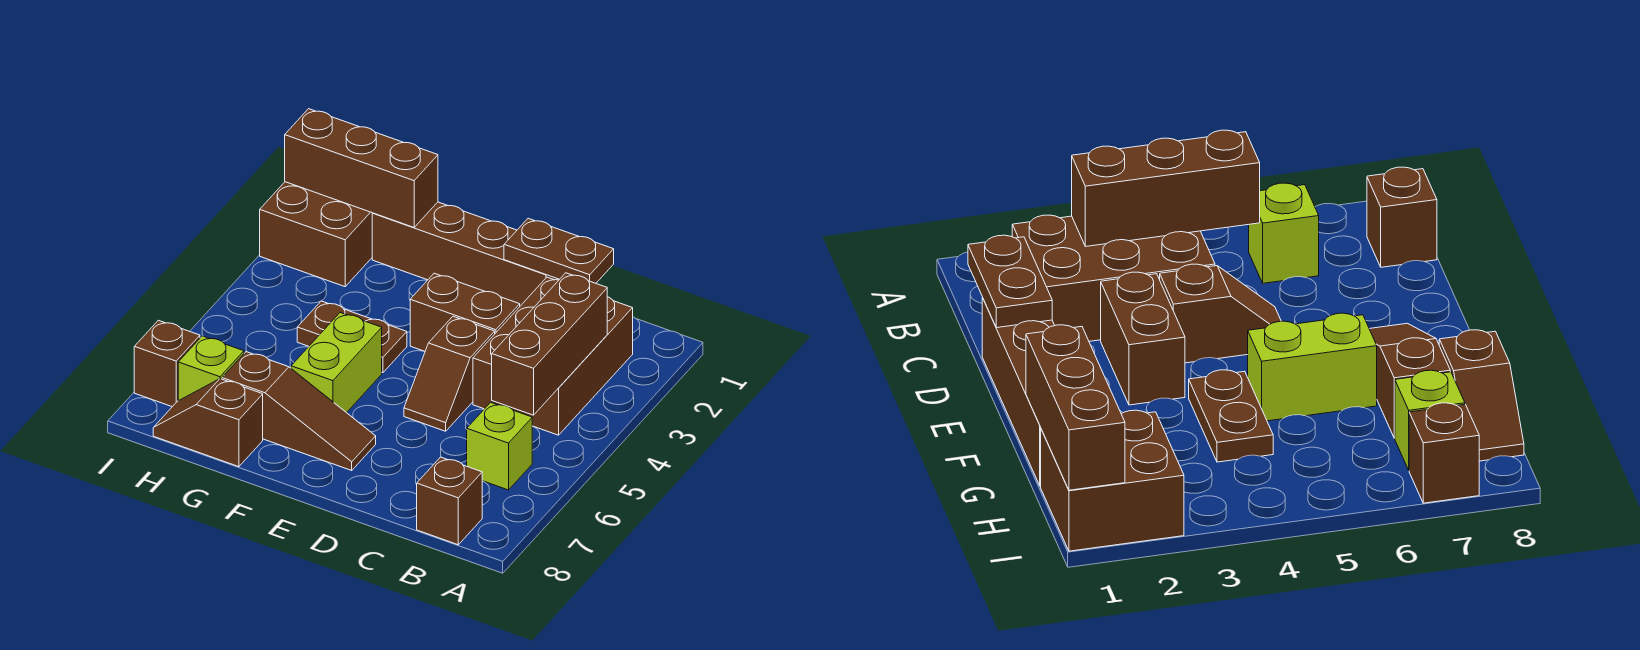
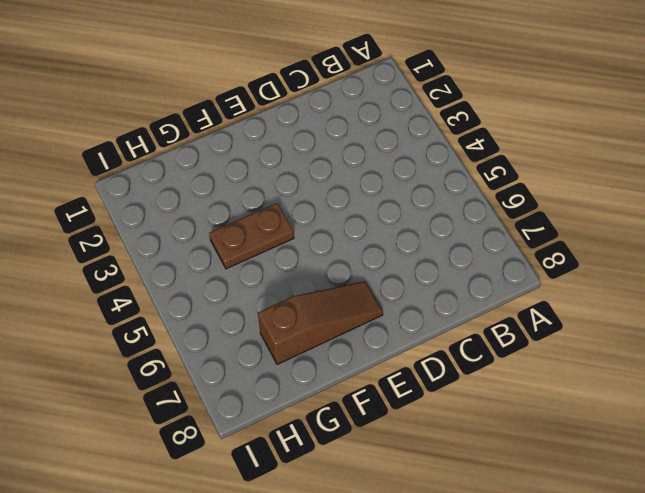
none -> brown 2x3 brick [473,277,633,435]
none -> lime 1x1 brick [467,402,532,490]
none -> brown 1x1 brick [417,457,482,545]

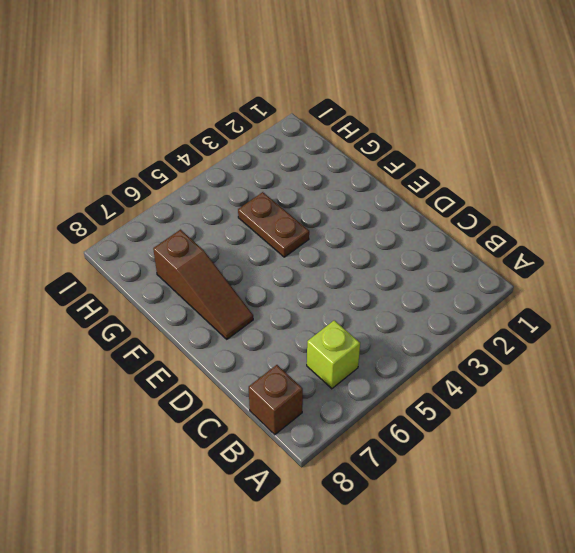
none -> brown 2x3 brick [473,277,633,435]
none -> brown 1x4 brick [372,202,559,306]
none -> brown 1x2 brick [410,273,520,351]

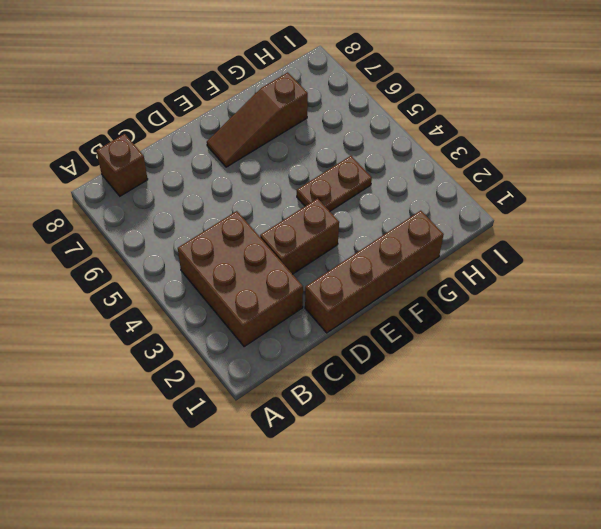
none -> lime 1x1 brick [467,402,532,490]
none -> brown 1x2 slope [404,316,495,431]
none -> lime 1x2 brick [291,313,382,413]

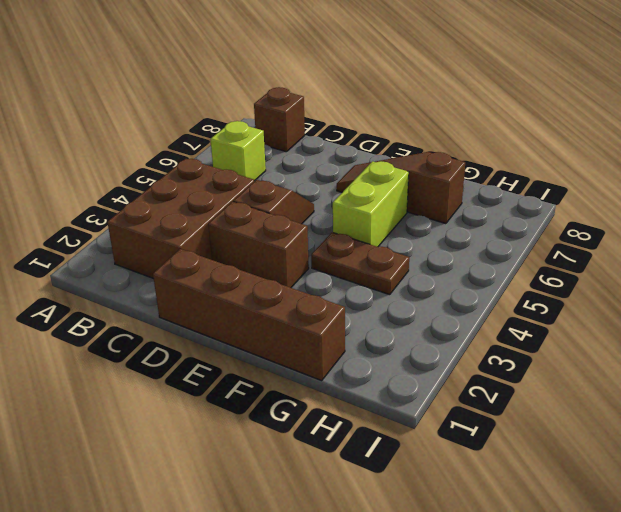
none -> brown 1x2 slope [153,379,263,467]
none -> brown 2x2 brick [260,182,372,287]
none -> lime 1x1 brick [178,336,244,401]

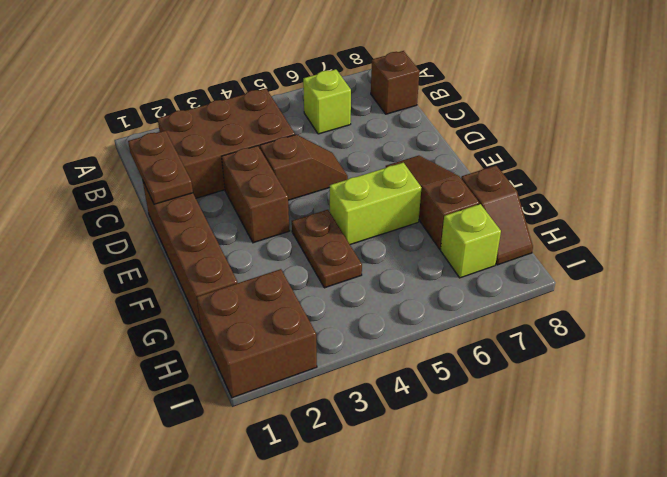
none -> brown 1x1 brick [134,320,200,407]
none -> brown 1x3 brick [492,273,607,415]
none -> brown 1x3 brick [285,109,438,227]

